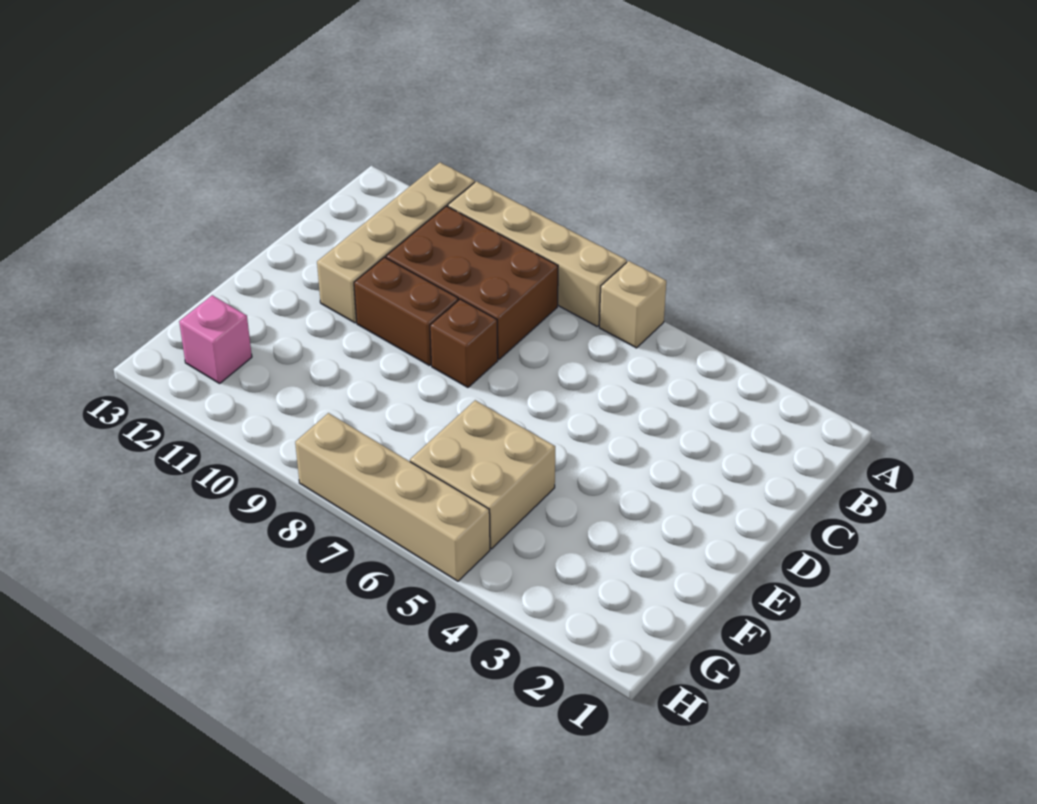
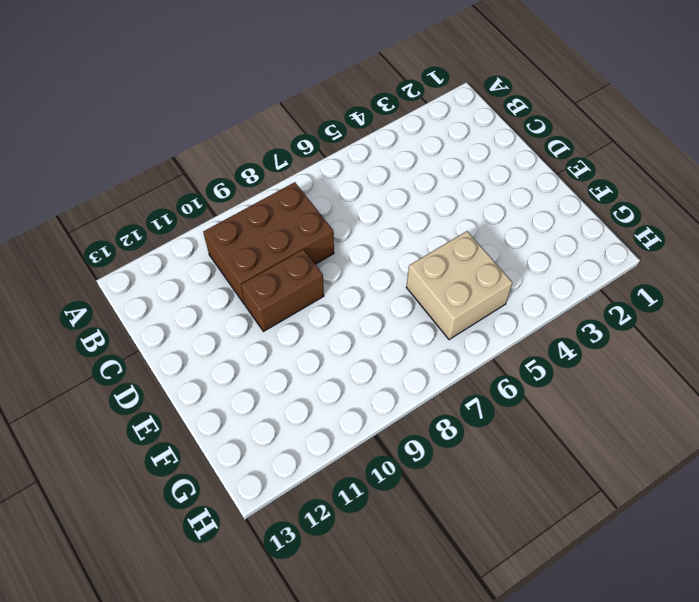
none -> tan 1x1 brick [599,261,666,348]
none -> tan 1x4 brick [448,181,627,326]

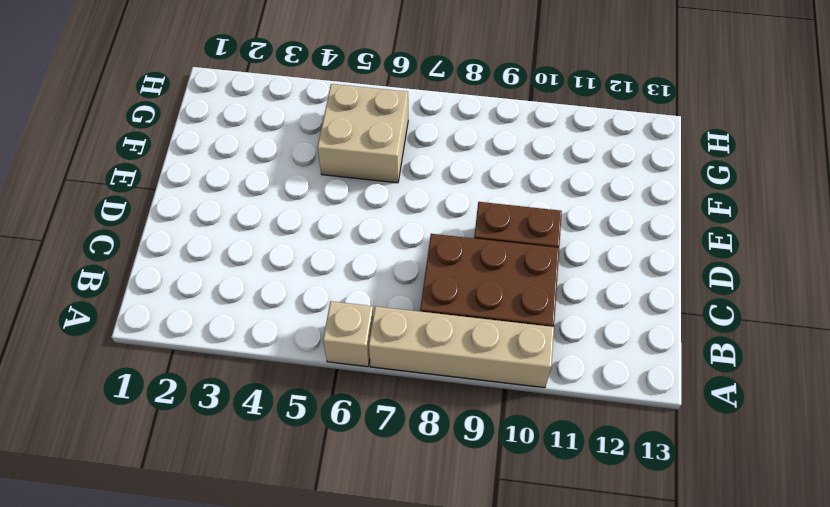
none -> tan 1x4 brick [317,162,475,323]
none -> brown 1x1 brick [430,299,498,387]

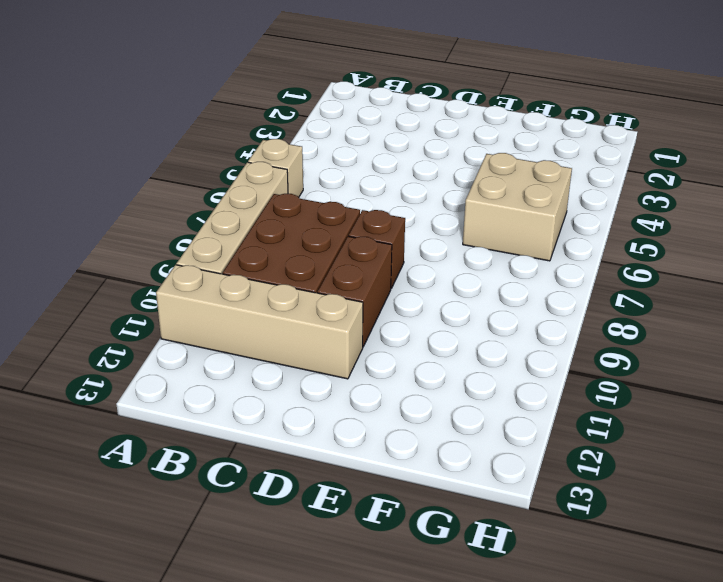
none -> pink 1x1 brick [179,295,252,383]
none -> tan 1x4 brick [295,413,490,581]

